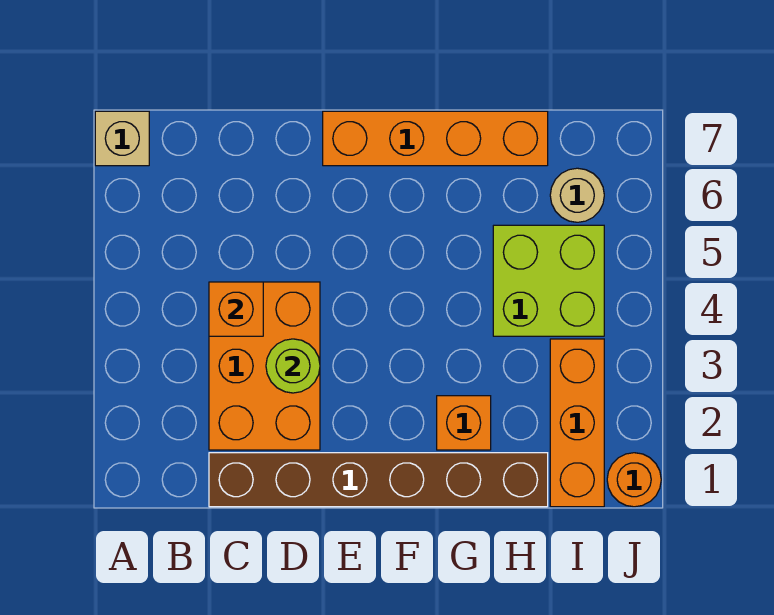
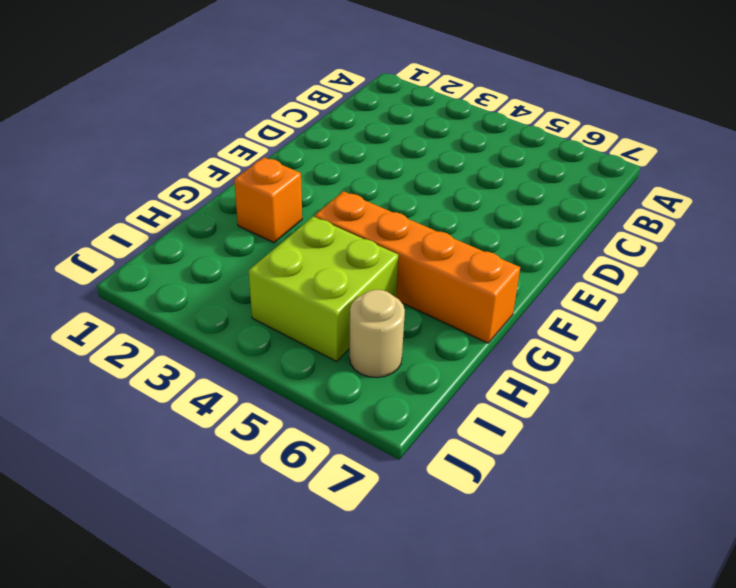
orange 1x4 brick [315,191,520,343] -> orange 1x4 brick turned to [323,111,548,166]
none -> tan 1x1 brick [95,111,149,166]
none -> brown 1x6 brick [209,453,548,507]

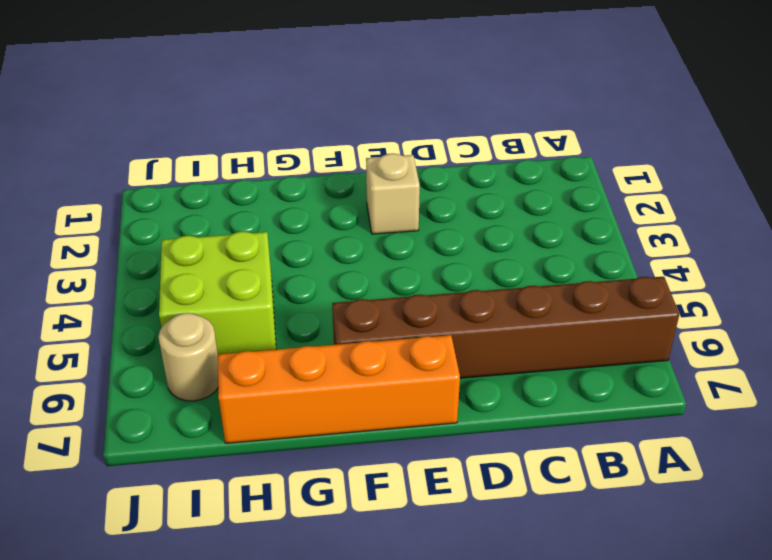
brown 1x6 brick [332,277,679,378] -> brown 1x6 brick moved to [209,453,548,507]
tan 1x1 brick [366,153,420,234] -> tan 1x1 brick moved to [95,111,149,166]
none -> orange 2x3 brick [209,282,320,450]
none -> orange 1x1 brick [437,396,491,450]

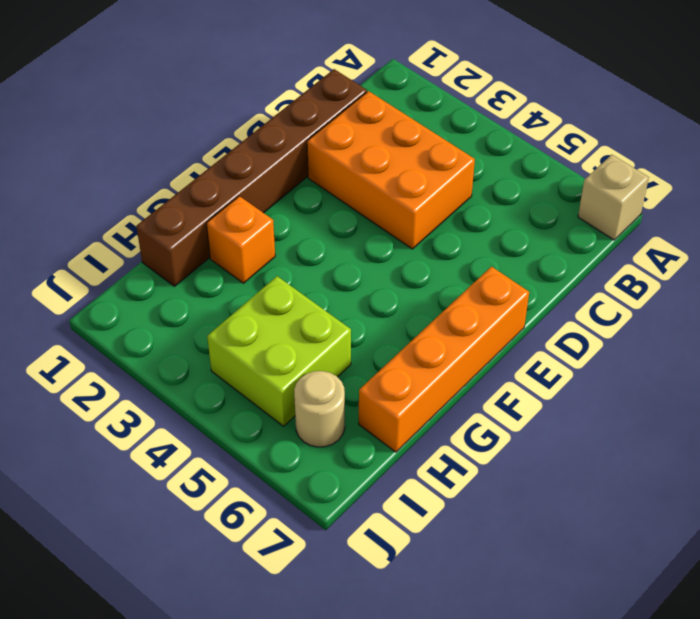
none -> orange 1x3 brick [550,339,604,507]
none -> orange 1x1 round brick [607,453,661,507]

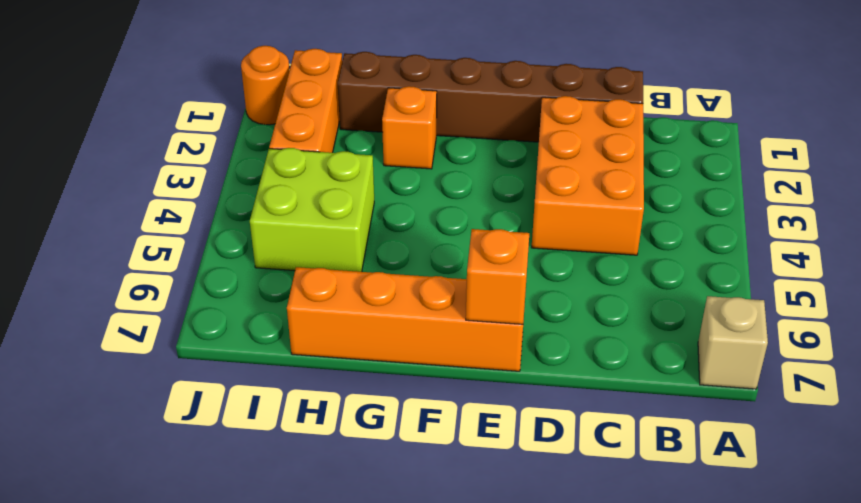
orange 1x1 brick [466,229,529,324] -> orange 1x1 brick moved to [209,282,263,336]
none -> tan 1x1 round brick [550,168,604,222]
none -> lime 1x1 round brick [266,339,320,393]

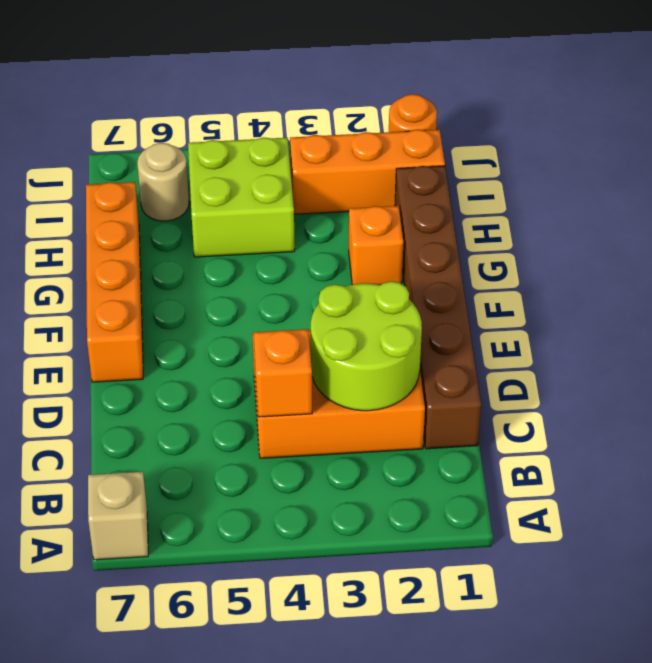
lime 2x2 round brick [311,281,422,411] -> lime 1x1 round brick [266,339,320,393]

